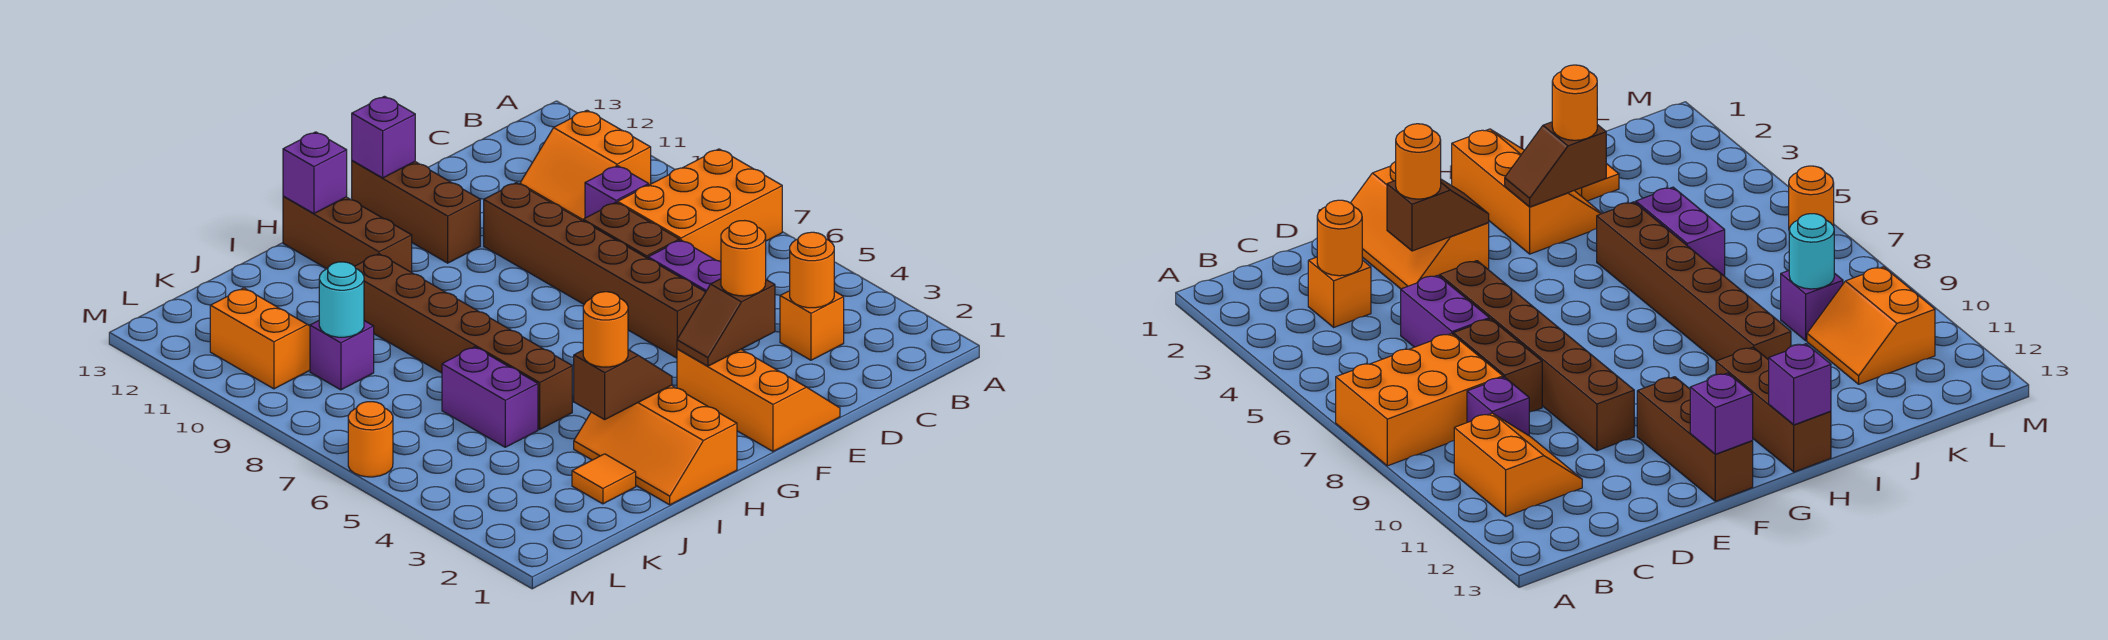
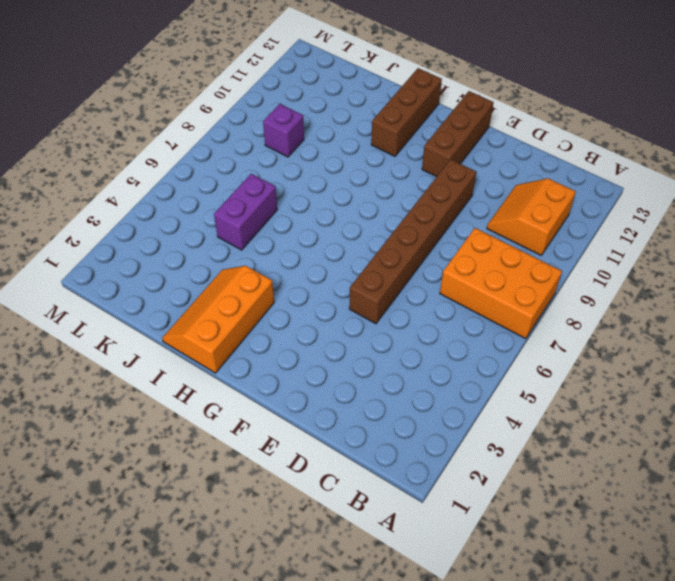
none -> orange 1x1 brick [780,291,844,360]
none -> purple 1x1 brick [585,166,649,218]
none -> purple 1x2 brick [648,240,721,292]

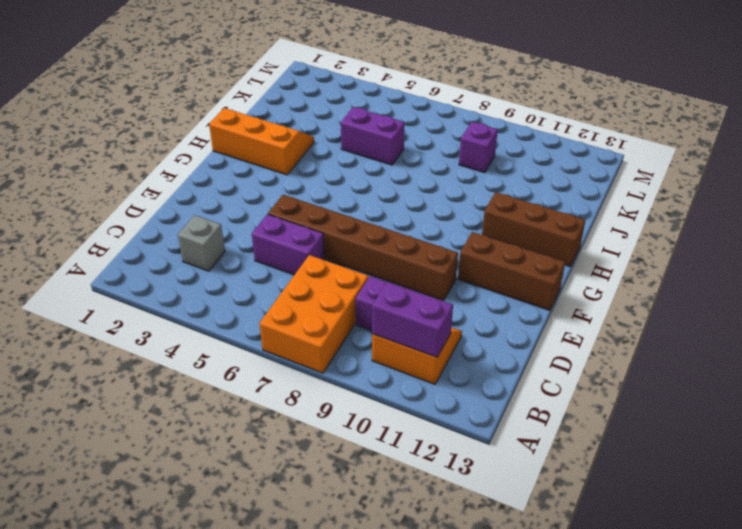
purple 1x2 brick [372,282,453,357] -> none
grey 1x1 brick [178,215,225,271] -> orange 1x1 brick [780,291,844,360]
none -> brown 1x2 brick [583,202,679,258]
none -> orange 2x3 slope [677,349,840,451]
none -> brown 1x6 brick [355,254,572,429]

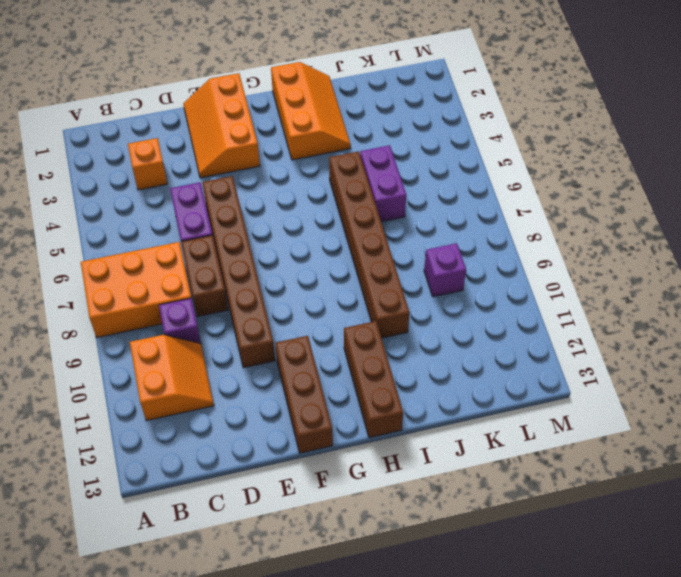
none -> orange 1x1 tile [572,454,636,504]
none -> orange 2x2 slope [210,288,310,389]
none -> orange 1x1 round brick [348,402,393,477]

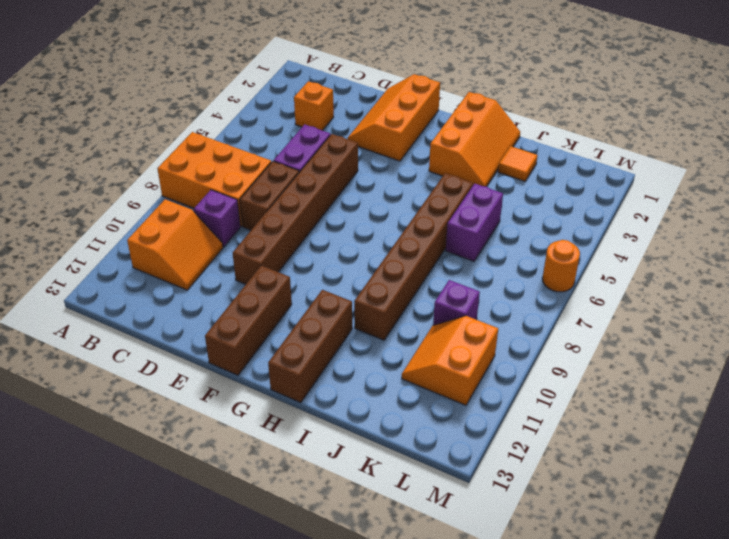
none -> orange 1x1 round brick [790,232,834,308]
none -> brown 1x2 slope [677,279,775,366]
none -> purple 1x1 brick [352,96,415,178]

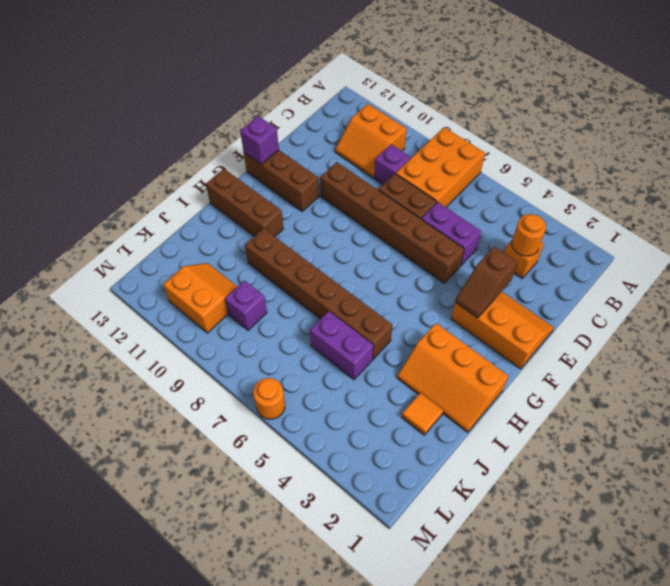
none -> brown 1x2 slope [574,350,672,420]
none -> purple 1x1 brick [283,132,347,214]
none -> cyan 1x1 round brick [319,262,364,337]

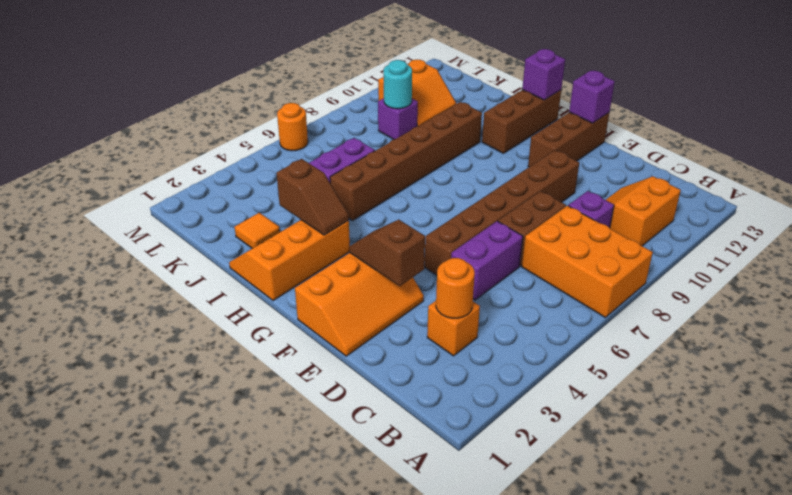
none -> orange 1x1 round brick [721,221,766,296]
none -> orange 1x1 round brick [583,292,628,367]

